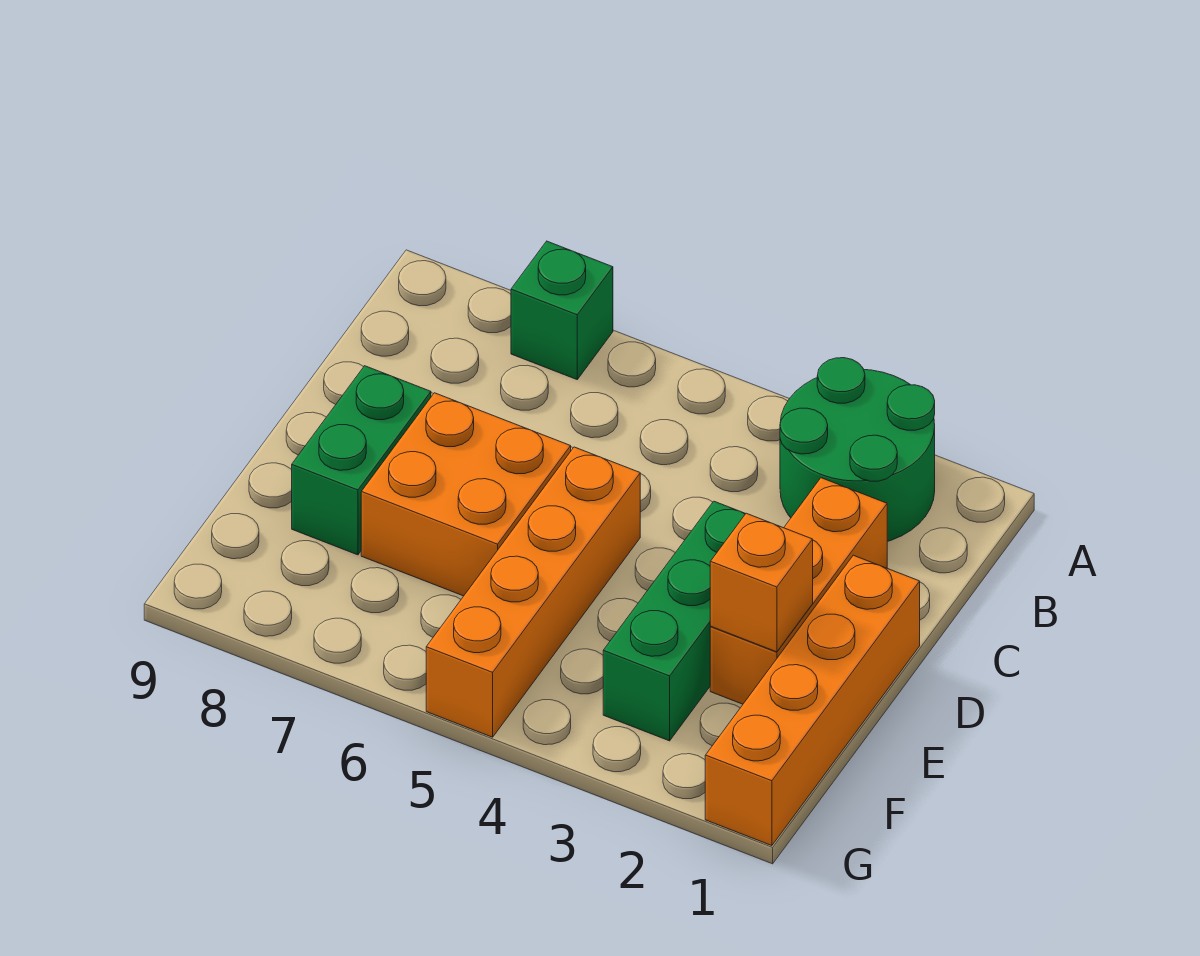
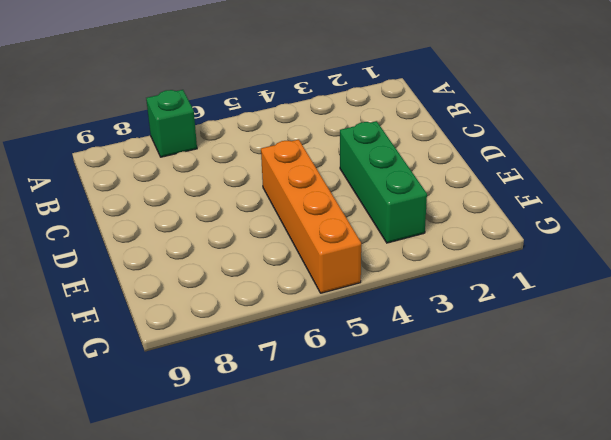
none -> green 2x2 round brick [780,358,935,541]
none -> orange 1x3 brick [710,478,887,704]

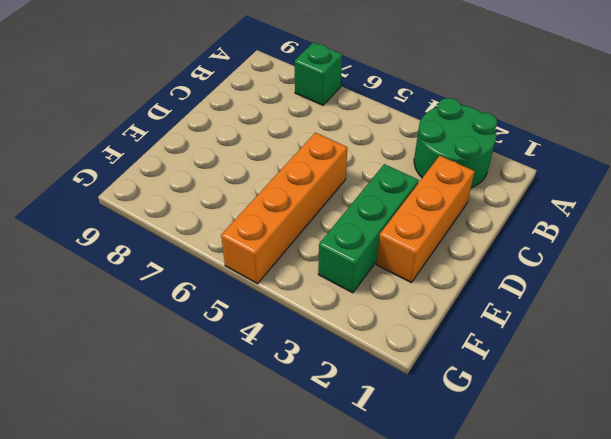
none -> orange 1x4 brick [705,555,920,846]
none -> orange 2x2 brick [361,393,571,596]

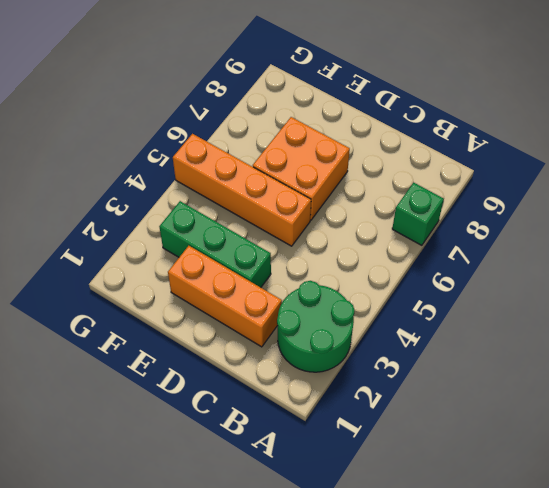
none -> orange 1x4 brick [705,555,920,846]
none -> green 1x2 brick [292,366,431,555]

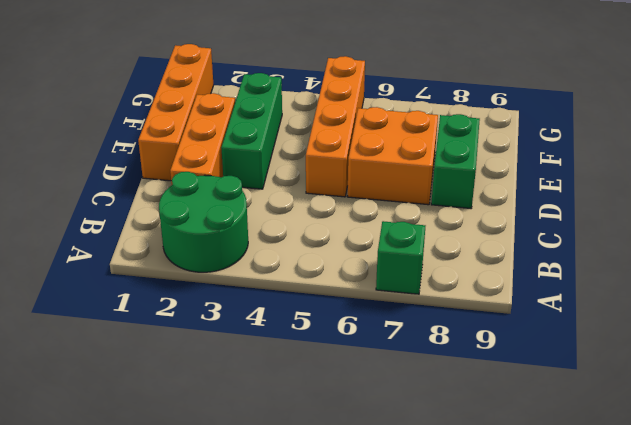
none -> orange 1x1 brick [710,513,813,652]

